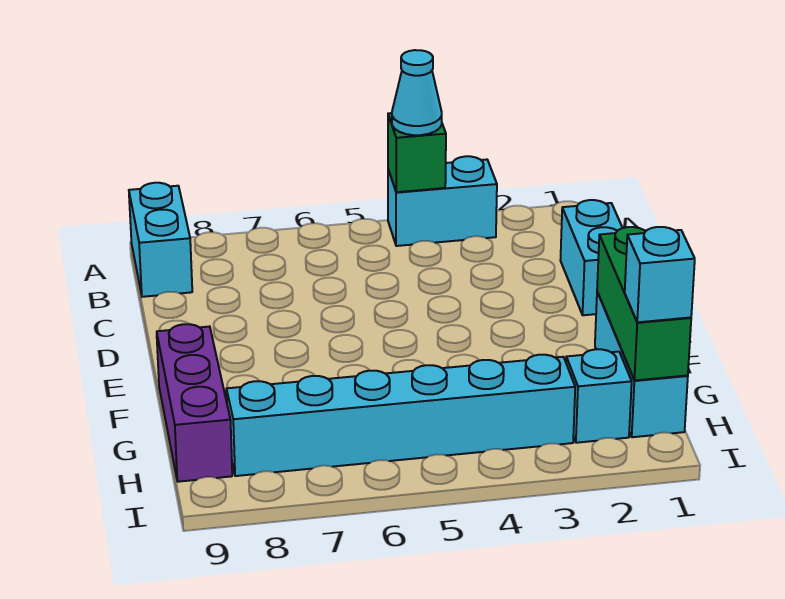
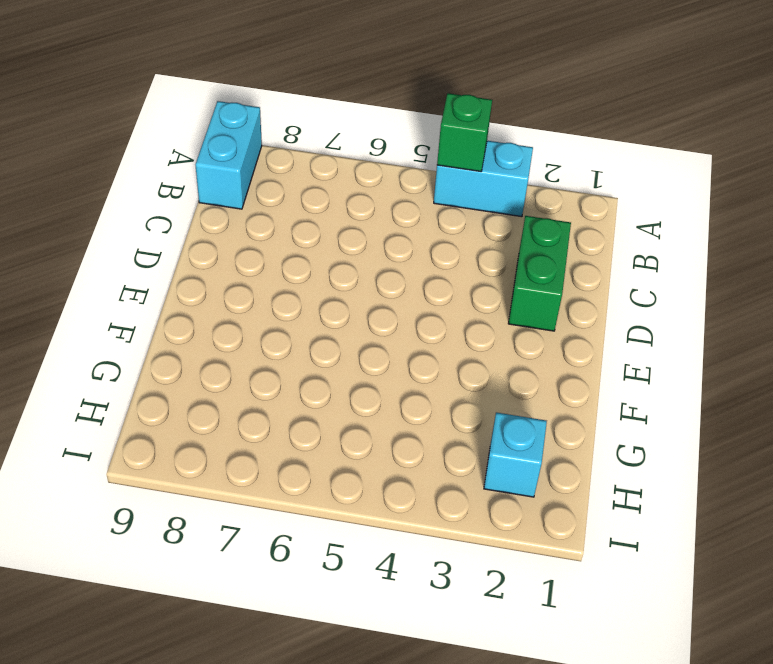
green 1x2 brick [508,216,571,331] -> none
none -> cyan 1x2 brick [560,200,622,315]
none -> cyan 1x3 brick [595,292,688,437]

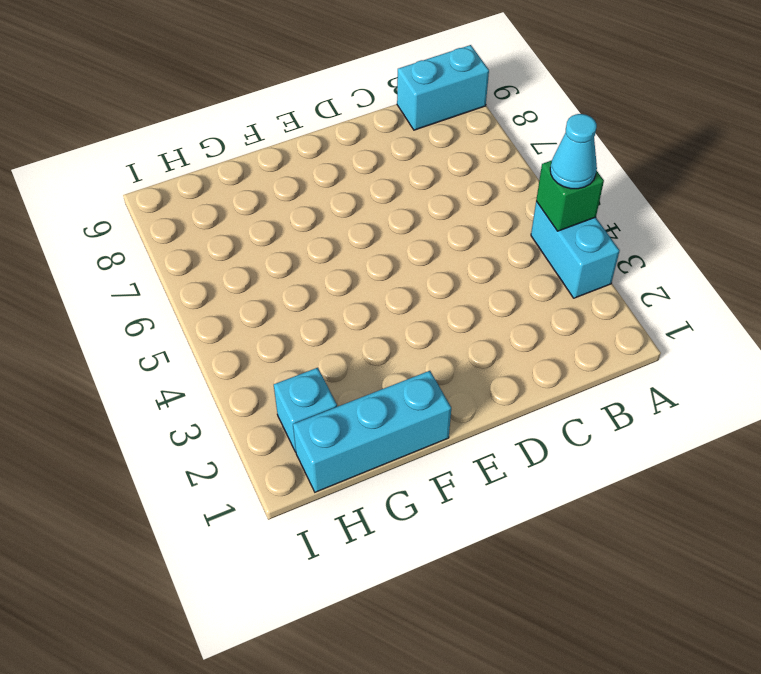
none -> cyan 1x2 brick [560,200,622,315]
none -> purple 1x3 brick [157,324,232,482]

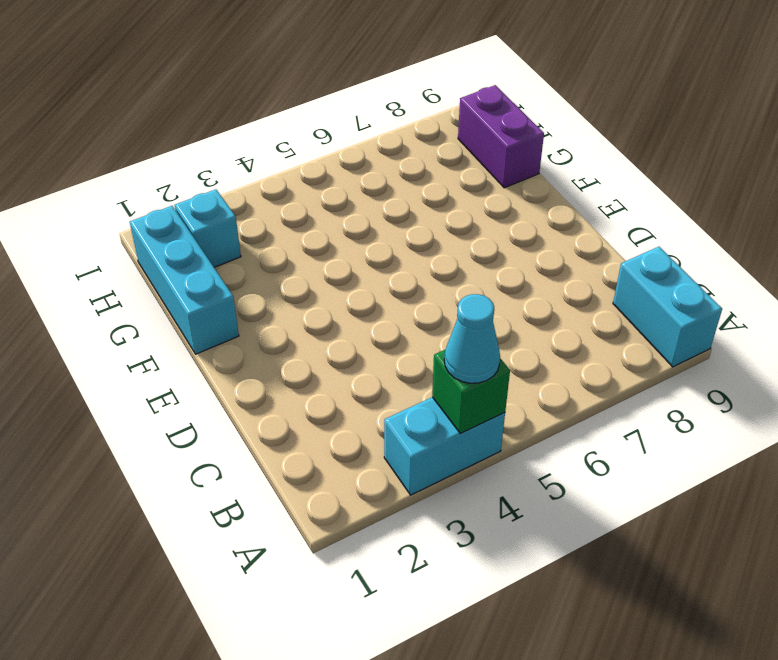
purple 1x2 brick [458,85,544,188] -> purple 1x3 brick [157,324,232,482]
none -> cyan 1x2 brick [560,200,622,315]
none -> cyan 1x6 brick [226,355,575,476]

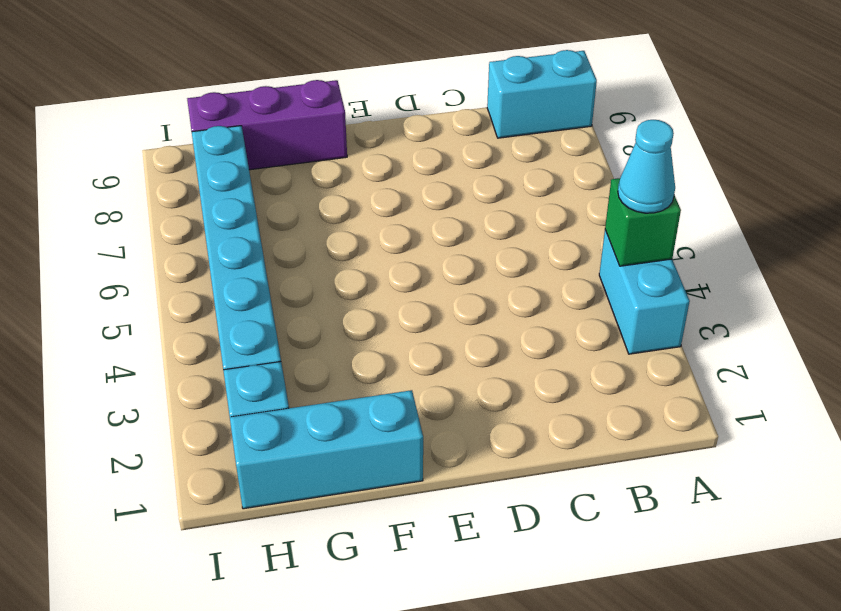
none -> cyan 1x2 brick [560,200,622,315]
none -> green 1x3 brick [597,227,691,380]

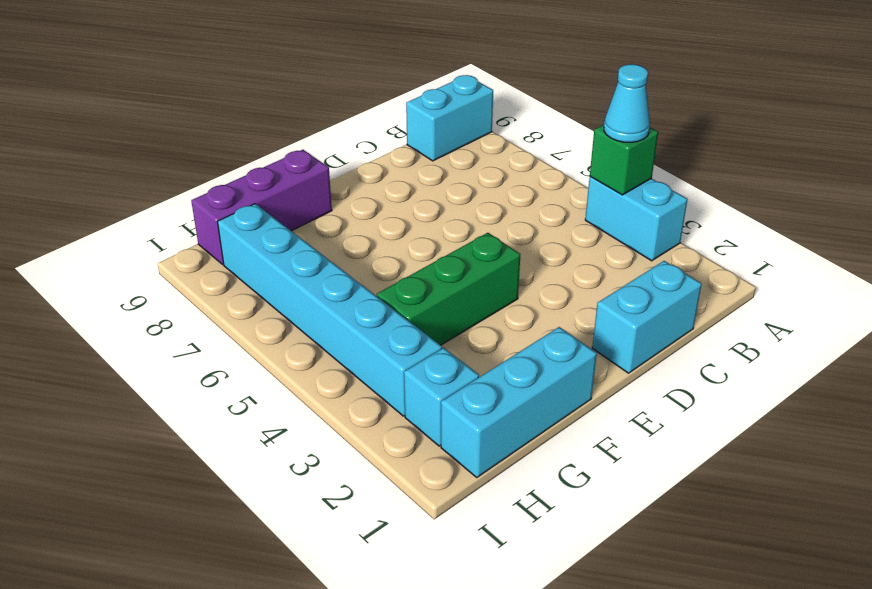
green 1x3 brick [377,233,520,345] -> green 1x3 brick moved to [597,227,691,380]
none -> cyan 1x1 brick [625,227,695,322]

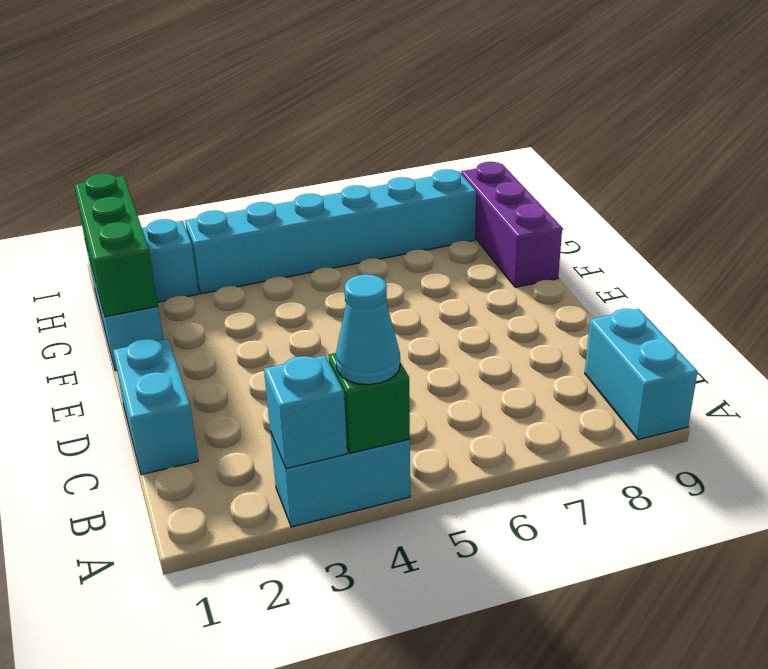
cyan 1x1 brick [264,355,347,469] -> cyan 1x1 brick moved to [625,227,695,322]

